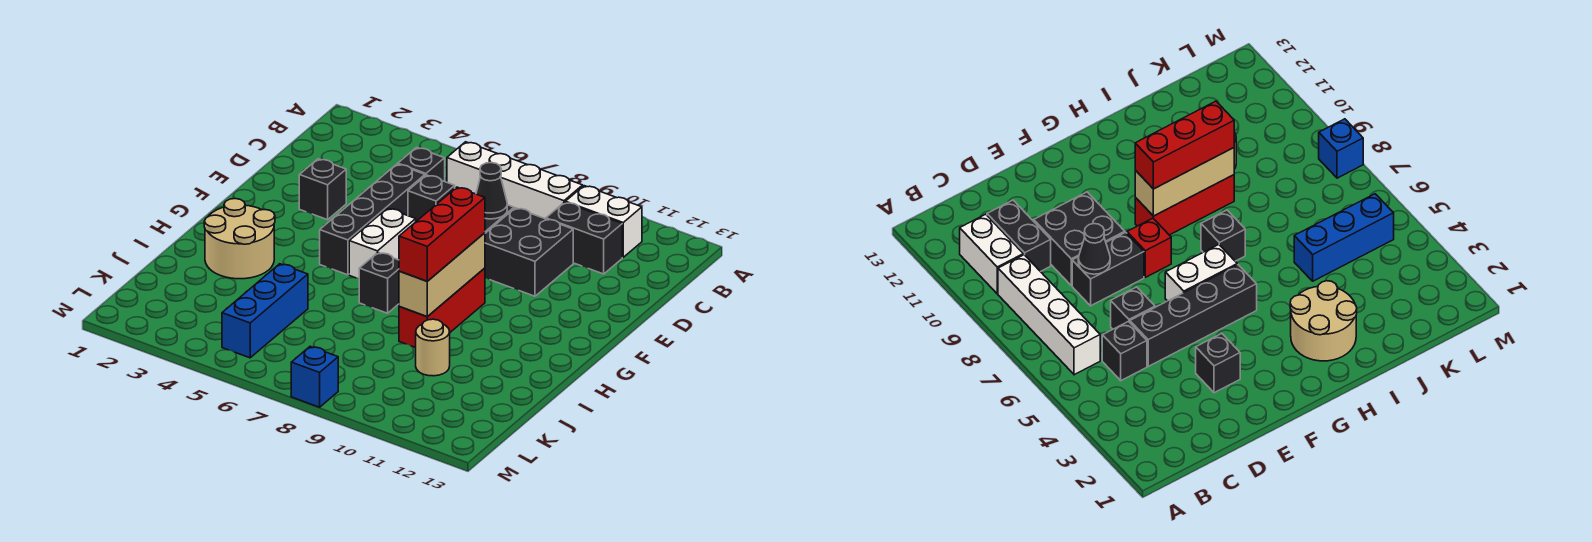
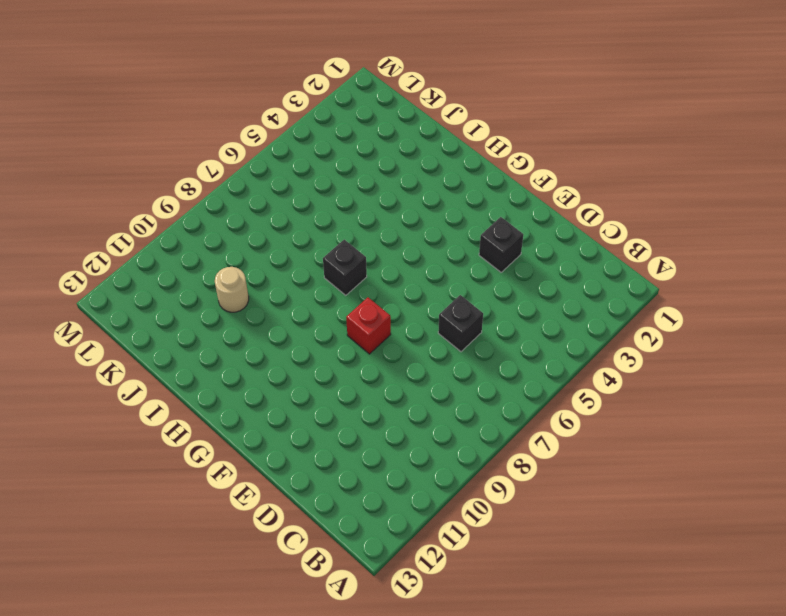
none -> white 1x4 brick [447,142,583,219]
none -> white 1x2 brick [565,186,642,257]
none -> black 1x1 brick [398,148,445,181]

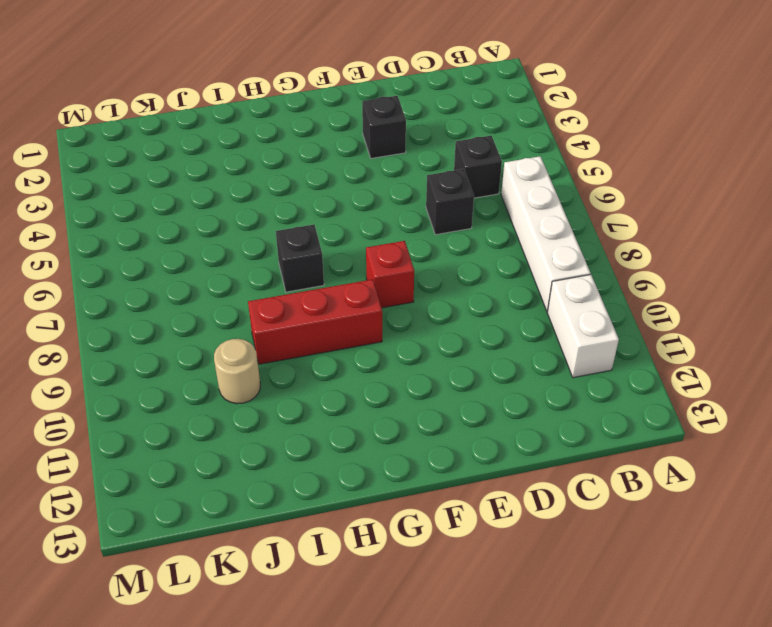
none -> black 1x2 brick [546,202,622,274]
none -> black 1x4 brick [320,164,425,275]
none -> black 1x2 brick [1072,232,1144,306]

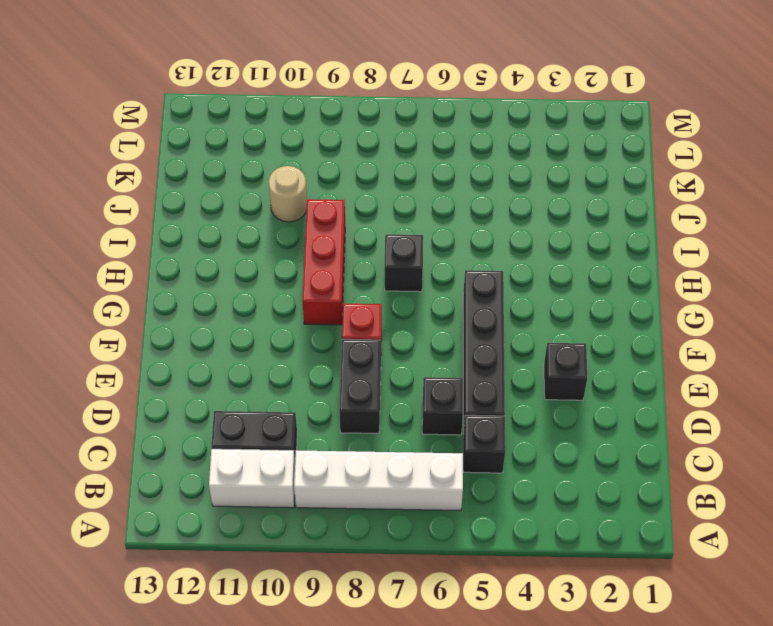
none -> black 2x2 brick [485,208,573,296]
none -> white 1x2 brick [349,208,416,278]
none -> tan 2x2 round brick [204,199,275,279]

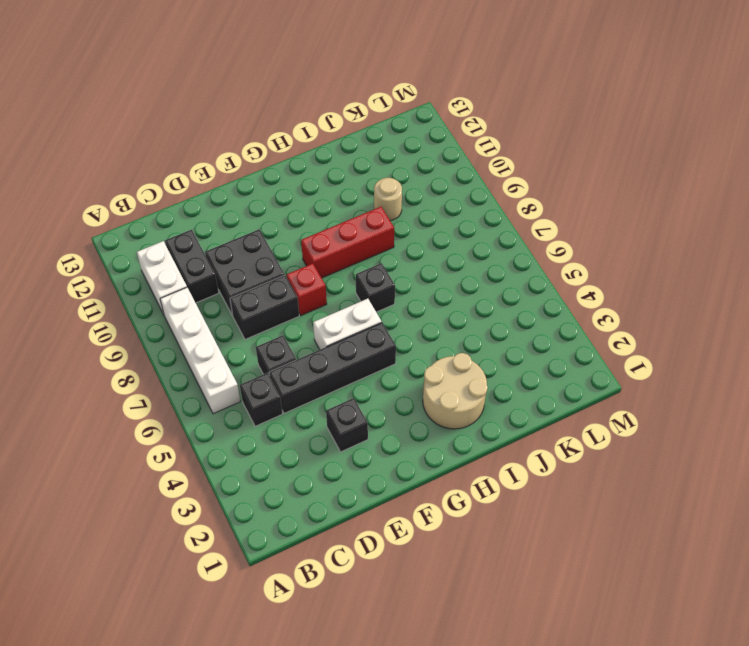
none -> blue 1x3 brick [222,264,308,358]
none -> blue 1x1 brick [291,347,338,407]
none -> black 1x1 cone [476,163,507,219]

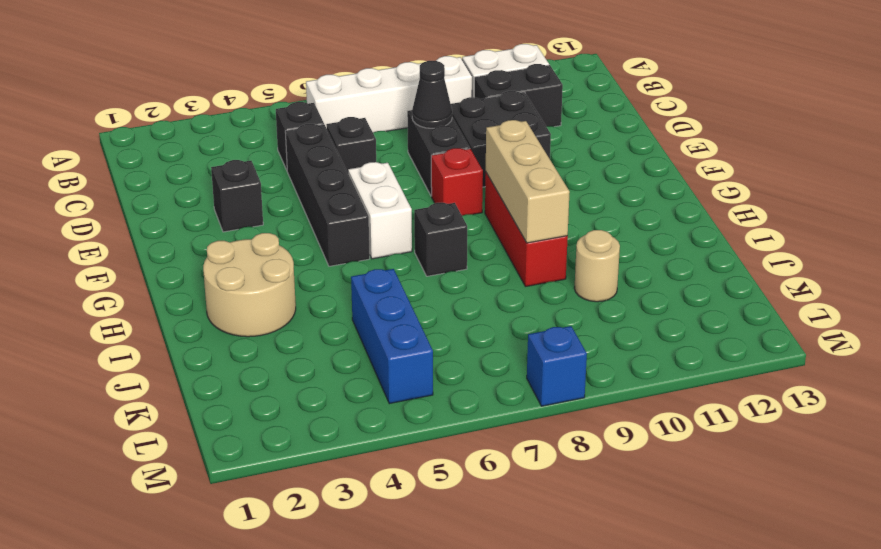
none -> red 1x3 brick [399,187,485,281]

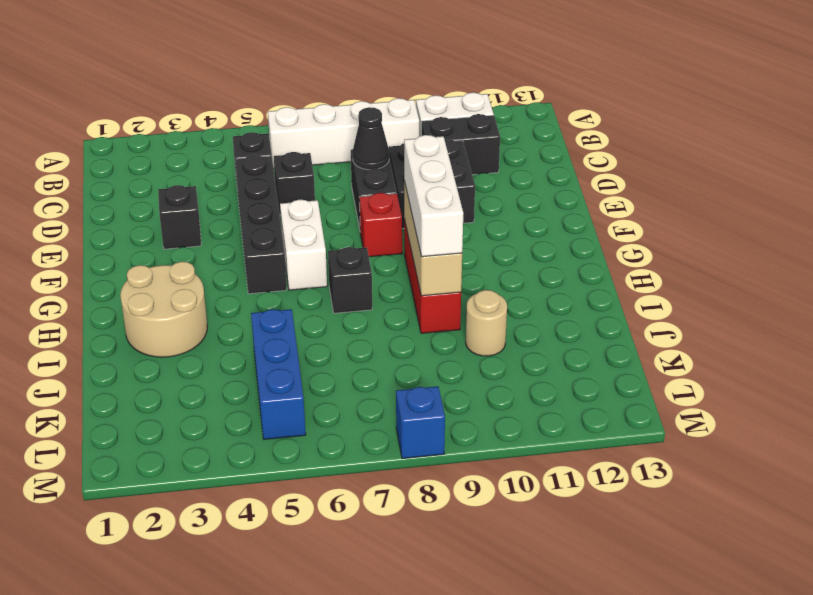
white 1x3 brick [404,135,463,257] -> red 1x3 brick [399,187,485,281]

